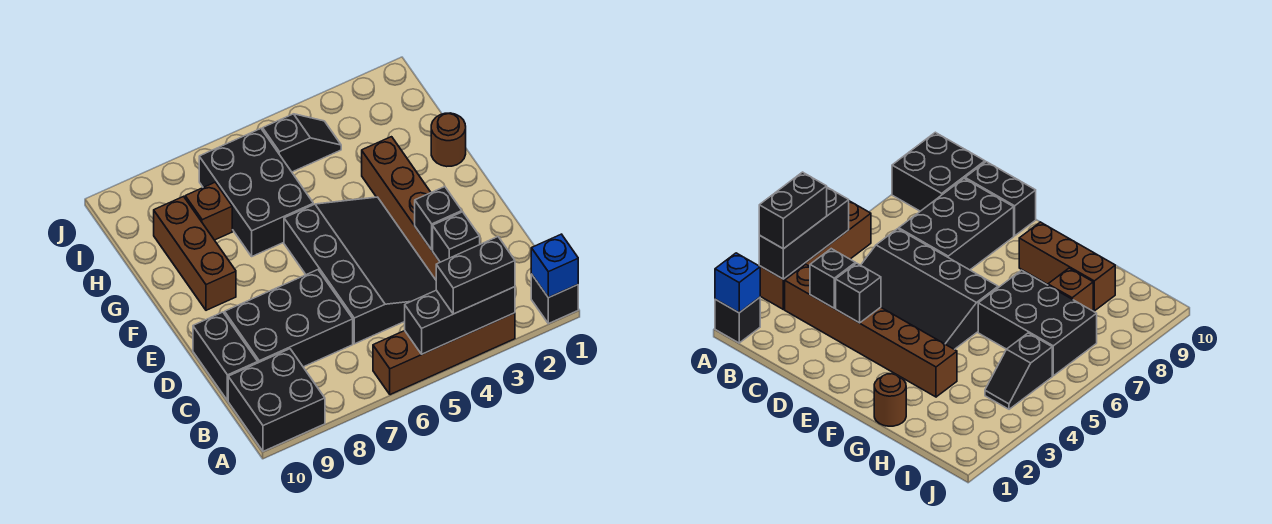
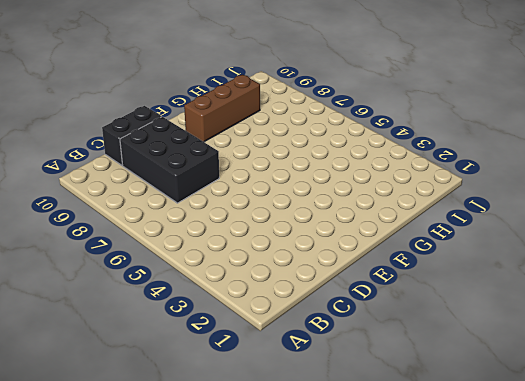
none -> black 1x1 brick [531,274,578,324]
none -> brown 1x4 brick [373,313,515,395]
none -> black 2x2 brick [228,349,325,451]

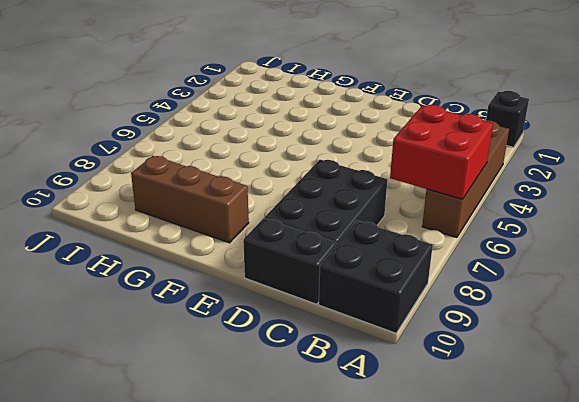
red 2x2 brick [390,105,493,199] -> black 1x3 brick [405,287,515,354]
none -> brown 1x6 brick [362,137,440,280]
none -> black 3x4 slope [284,197,436,344]
none -> brown 1x1 round brick [431,113,466,167]

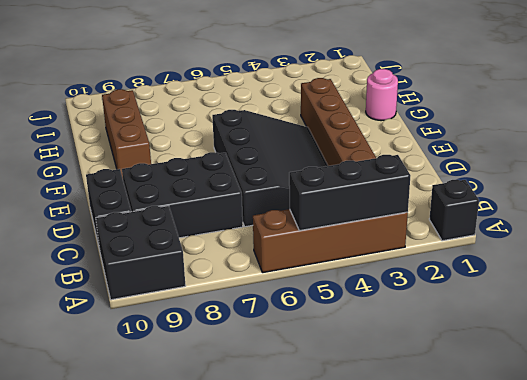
pink 1x1 round brick [366,69,398,121] -> brown 1x1 round brick [431,113,466,167]
none -> black 2x3 brick [199,129,313,256]
none -> brown 1x1 brick [185,182,232,240]
none -> black 1x2 slope [263,114,341,172]

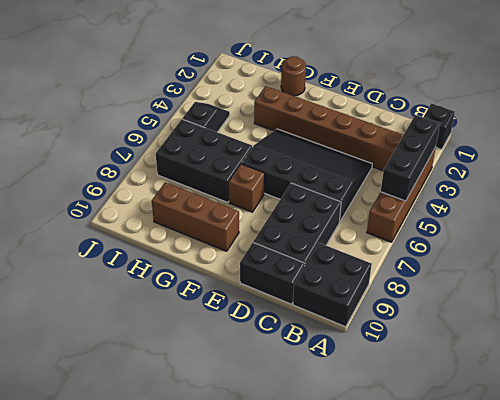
brown 1x1 brick [229,164,265,212] -> brown 1x1 brick moved to [185,182,232,240]
none -> blue 1x1 brick [531,234,578,298]
none -> black 1x1 brick [433,212,480,262]
none -> black 1x1 brick [415,187,462,250]

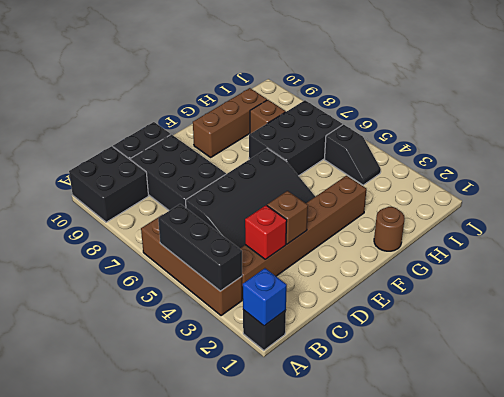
red 1x1 brick [245,205,287,259] -> black 1x1 brick [433,212,480,262]
brown 1x1 brick [267,191,308,244] -> black 1x1 brick [415,187,462,250]
none -> black 1x2 brick [436,237,515,314]

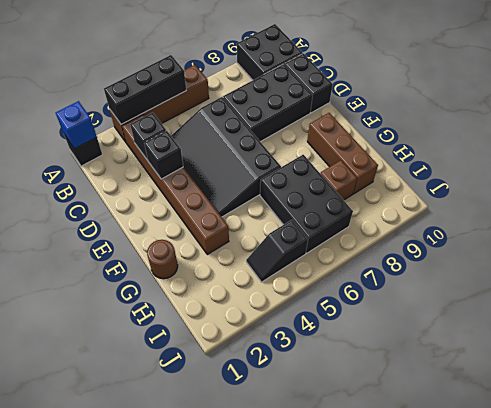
none -> black 1x2 brick [436,237,515,314]

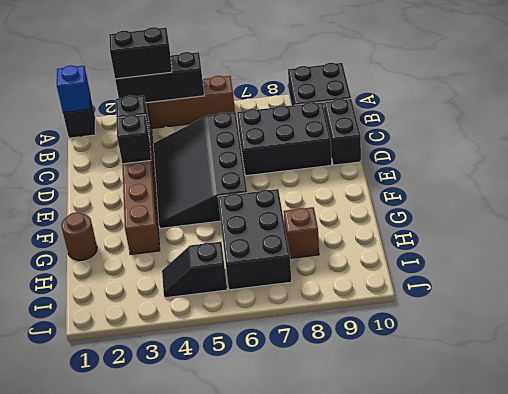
none -> brown 1x3 brick [154,196,236,310]

